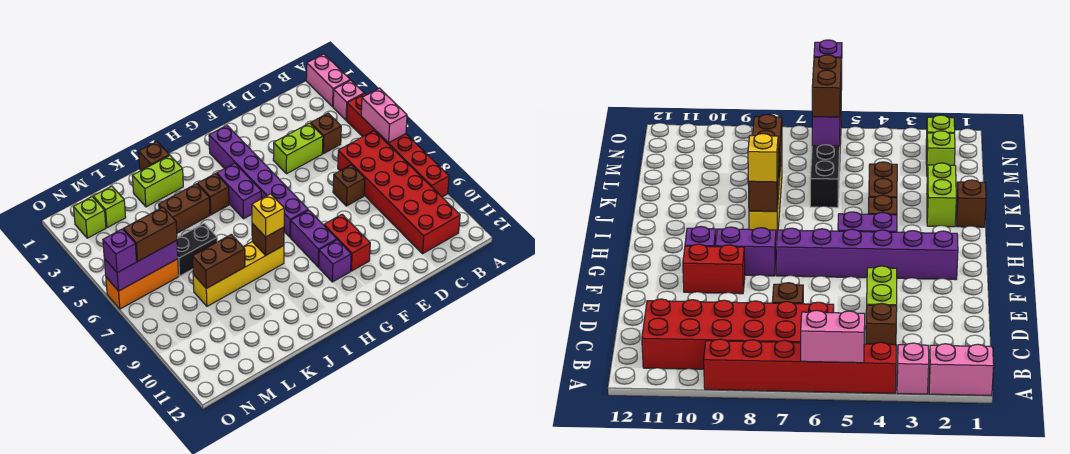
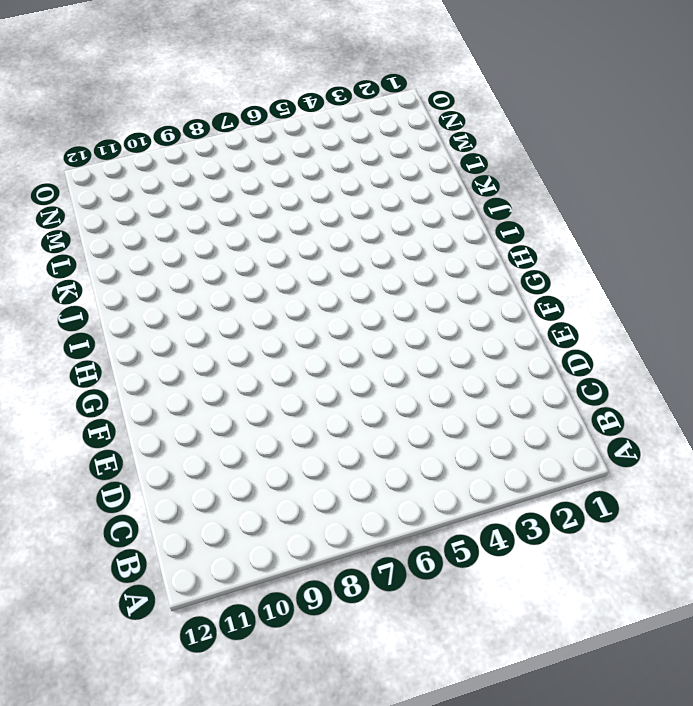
none -> pink 1x2 brick [306,54,350,107]
none -> pink 1x1 brick [333,80,364,120]
none -> red 1x6 brick [347,94,449,197]

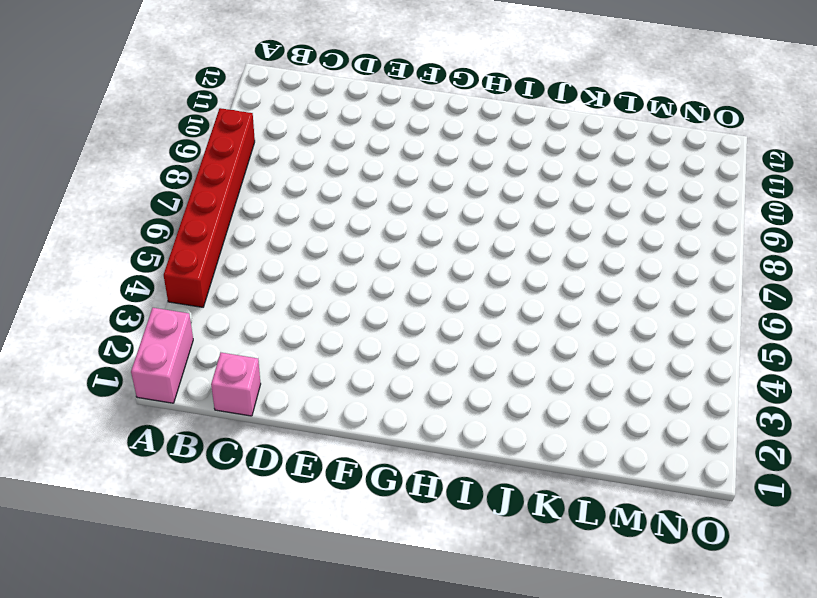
pink 1x1 brick [211,353,261,416] -> pink 1x1 brick moved to [333,80,364,120]
none -> red 2x6 brick [338,131,460,254]
none -> brown 1x1 brick [311,113,341,154]
none -> lime 1x2 brick [273,123,323,174]

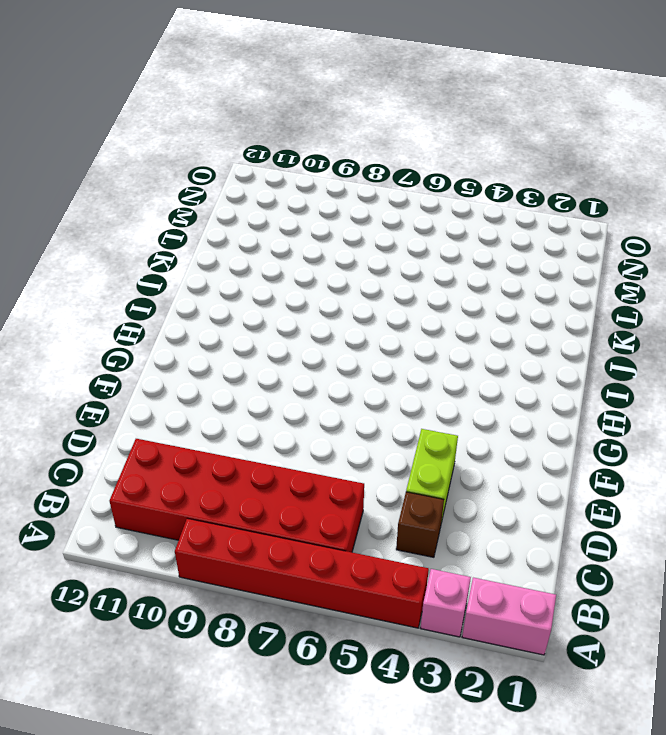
none -> brown 1x1 brick [333,165,365,206]
none -> red 1x2 brick [324,214,370,271]
none -> purple 1x6 brick [209,125,308,237]

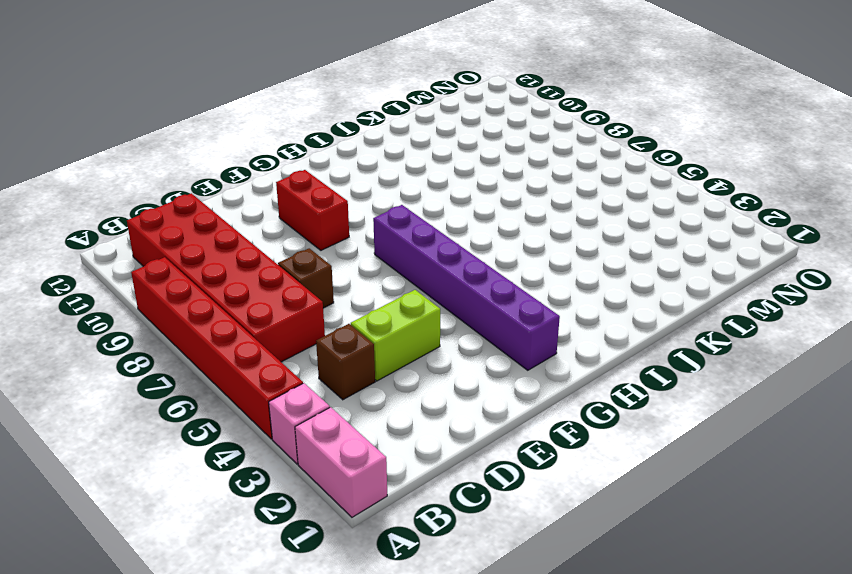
none -> purple 1x2 brick [291,210,337,267]
none -> purple 1x1 brick [319,240,351,282]
none -> purple 1x2 brick [217,163,262,219]

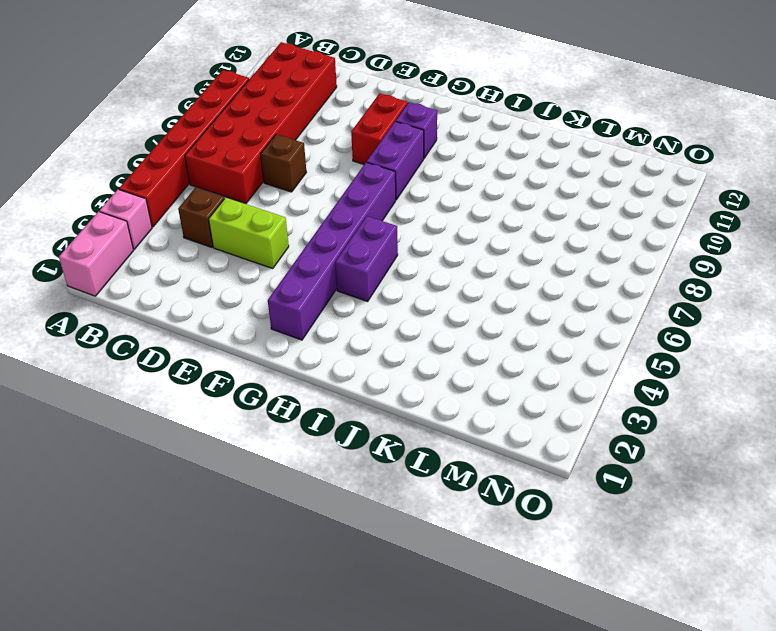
none -> brown 1x1 brick [198,174,229,215]
none -> yellow 1x4 brick [193,242,284,306]
none -> brown 1x1 brick [139,142,170,170]

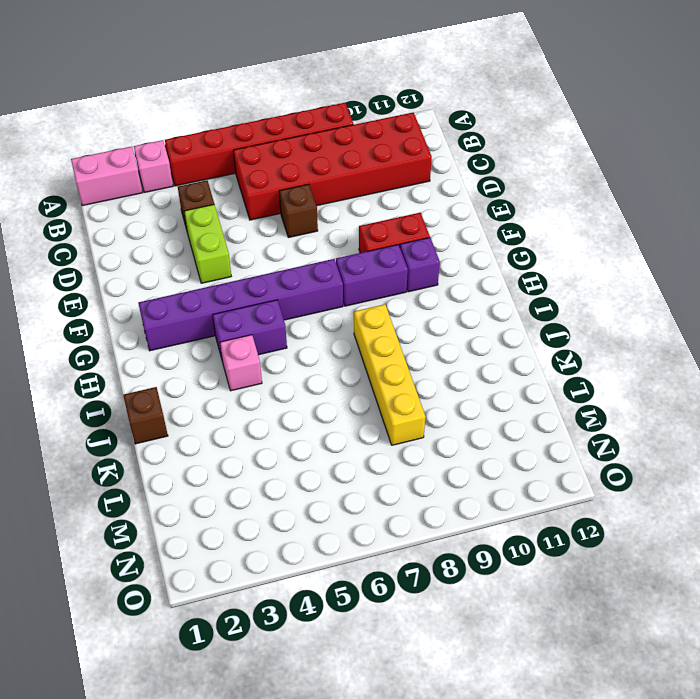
pink 1x1 brick [220,335,262,391] -> brown 1x1 brick [198,174,229,215]
none -> lime 1x2 brick [132,156,183,207]
none -> brown 1x2 brick [159,184,210,233]
none -> black 1x2 brick [177,223,217,276]

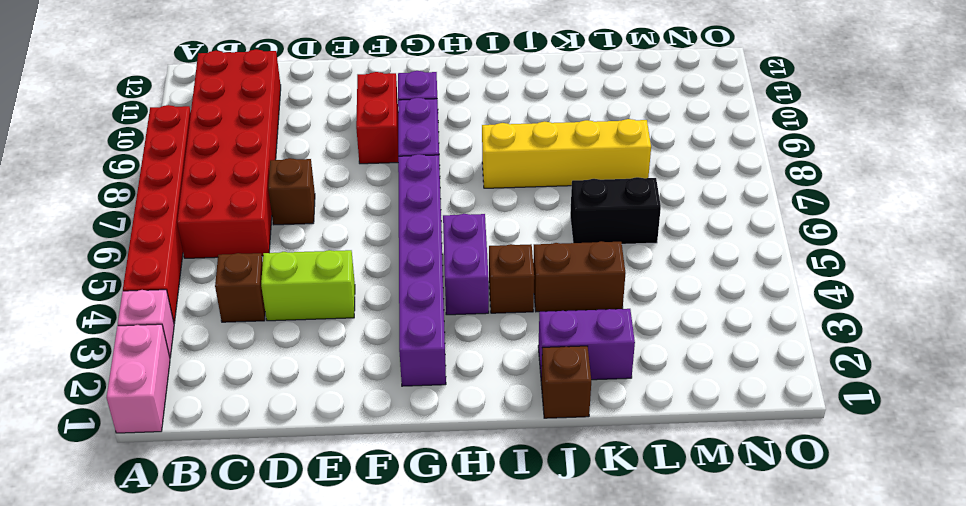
purple 1x2 brick [538,309,635,380] -> lime 1x2 brick [132,156,183,207]
none -> lime 1x1 brick [93,186,126,228]
none -> orange 1x3 brick [106,259,179,309]
none -> lime 1x1 brick [73,197,106,238]

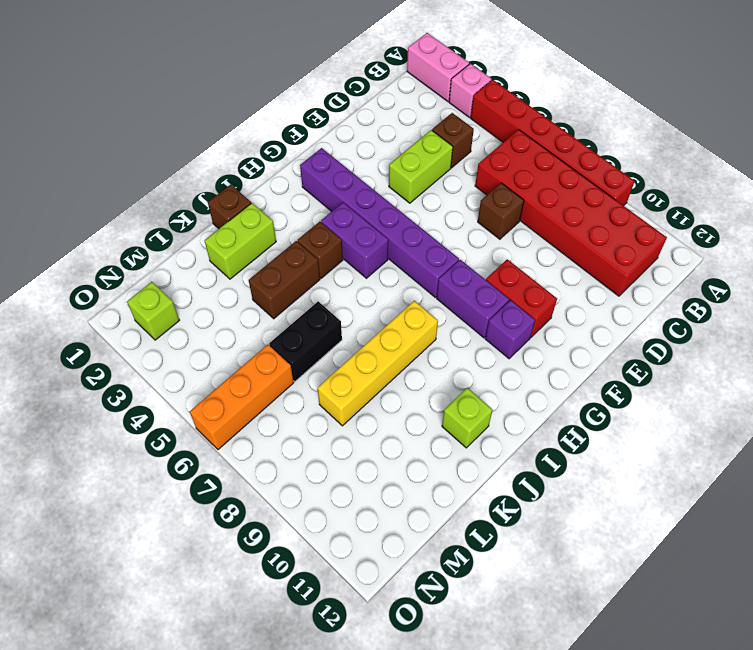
lime 1x1 brick [442,388,493,448] -> lime 1x1 brick moved to [93,186,126,228]
none -> pink 1x2 brick [361,88,407,143]
none -> brown 1x1 brick [252,223,284,255]
none -> brown 1x2 brick [193,234,245,289]

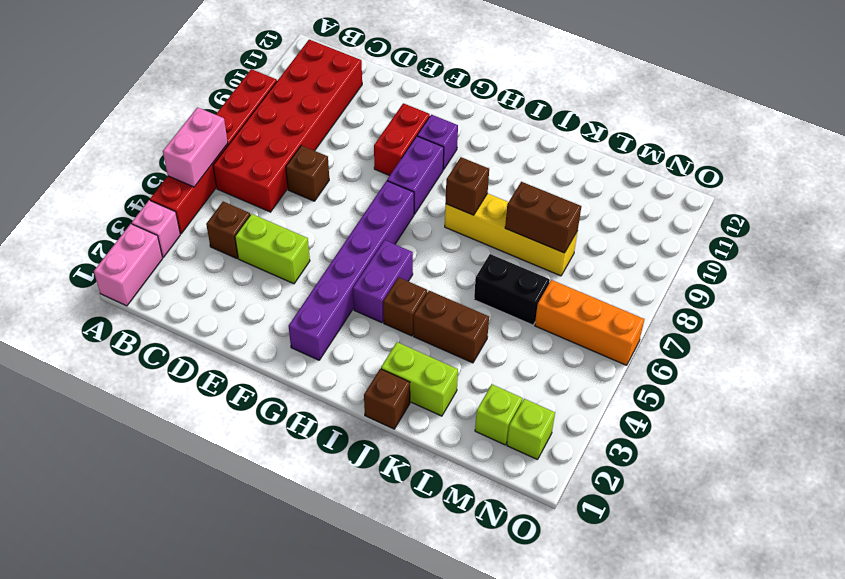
none -> purple 1x3 brick [104,240,178,291]
none -> yellow 1x1 brick [252,194,284,237]
none -> brown 1x2 brick [123,207,177,261]

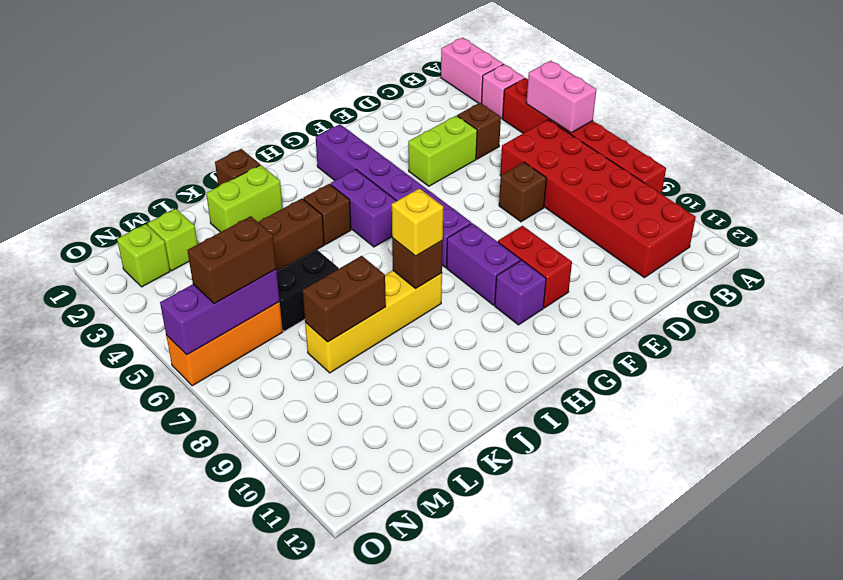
none -> purple 1x1 brick [103,229,137,273]

